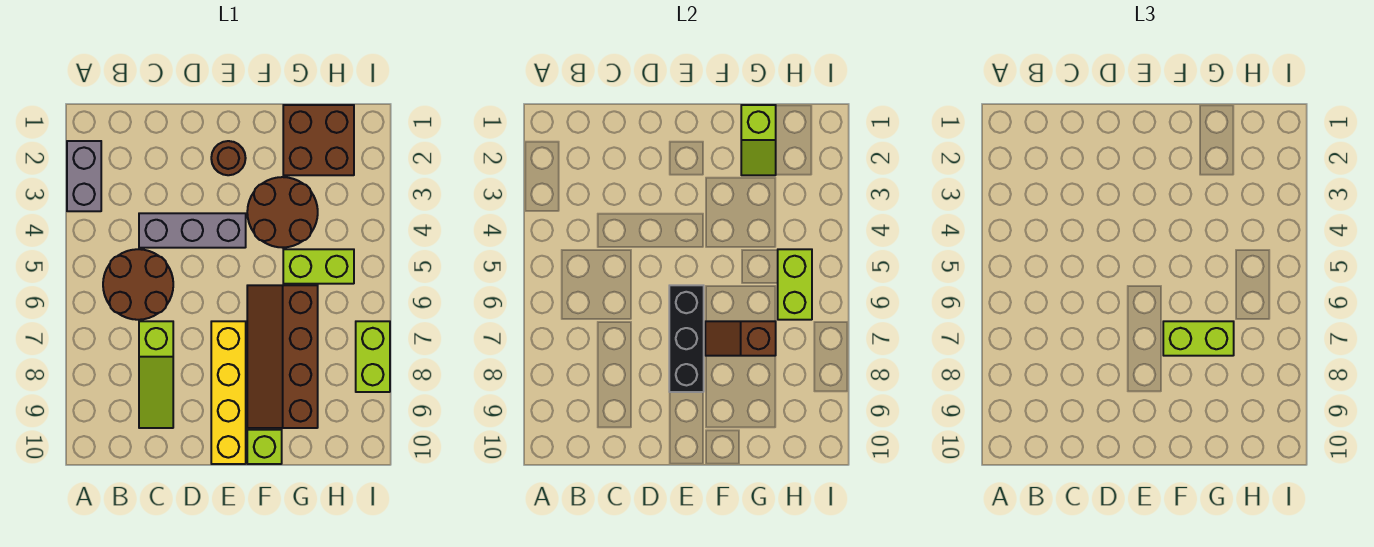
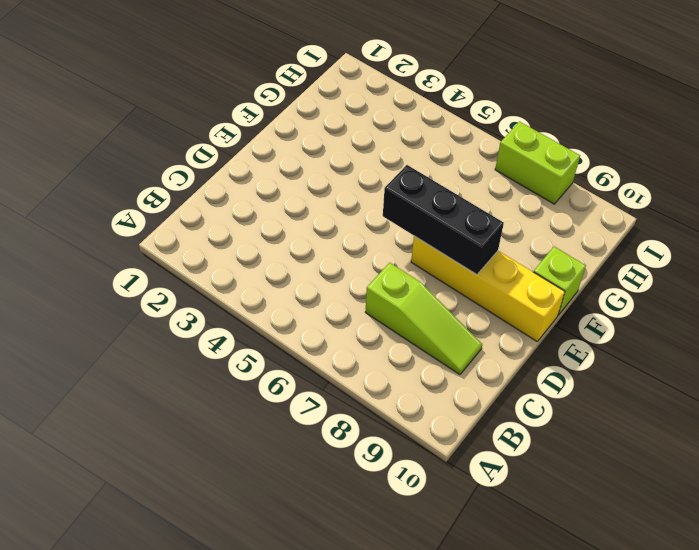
none -> grey 1x2 brick [67,141,101,211]
none -> brown 2x2 round brick [103,249,173,320]
none -> grey 1x3 brick [139,213,246,248]

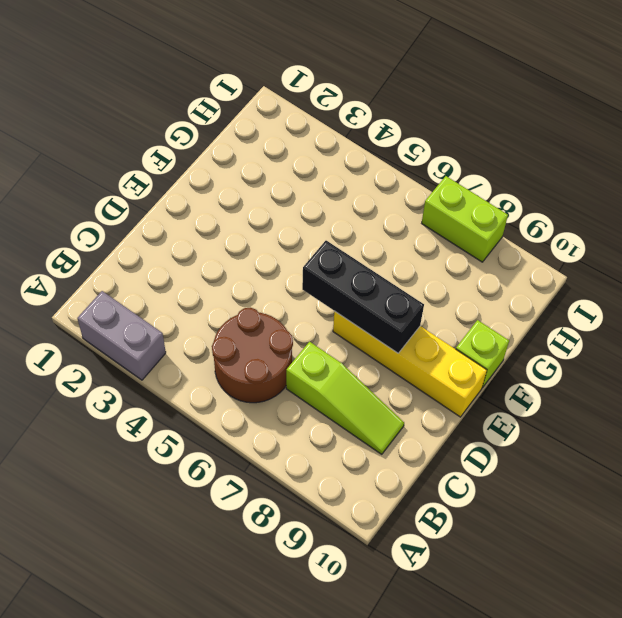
none -> grey 1x3 brick [139,213,246,248]
none -> brown 1x1 round brick [211,141,246,175]
none -> brown 2x2 round brick [247,177,318,248]

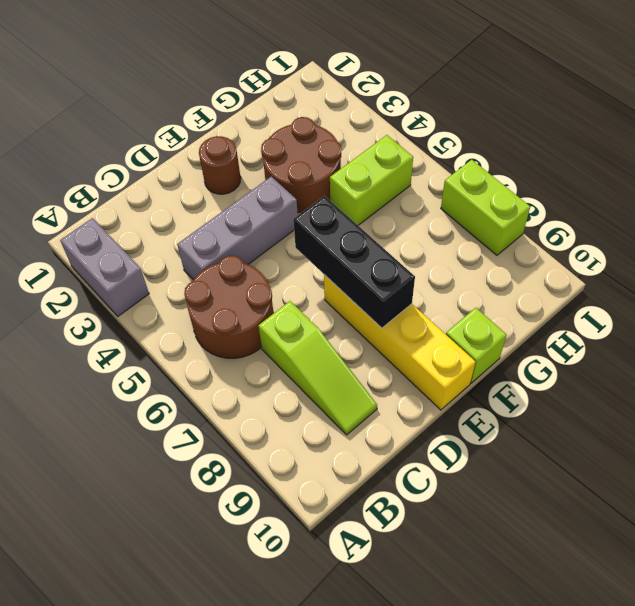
none -> brown 2x4 slope [247,285,318,428]
none -> brown 2x2 brick [283,105,354,175]
none -> brown 1x2 slope [705,321,776,356]

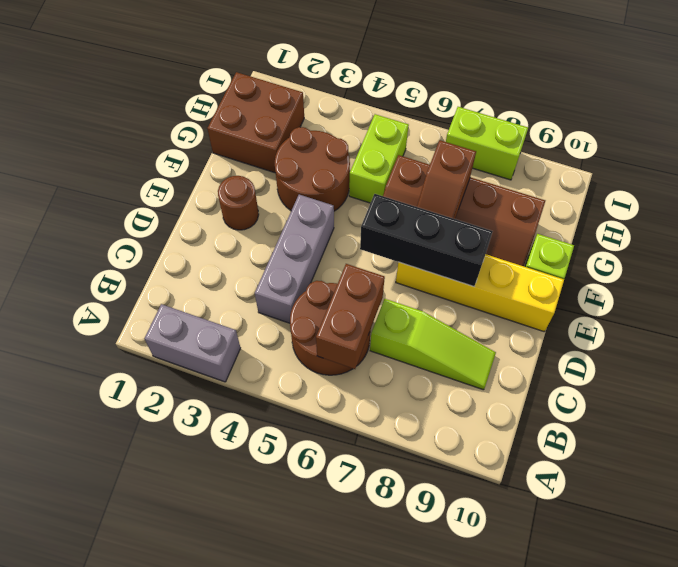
brown 1x2 brick [316,264,385,369] -> none
none -> lime 1x2 slope [741,105,776,175]
none -> lime 1x2 brick [778,249,812,320]
none -> lime 1x2 brick [1163,321,1234,356]

